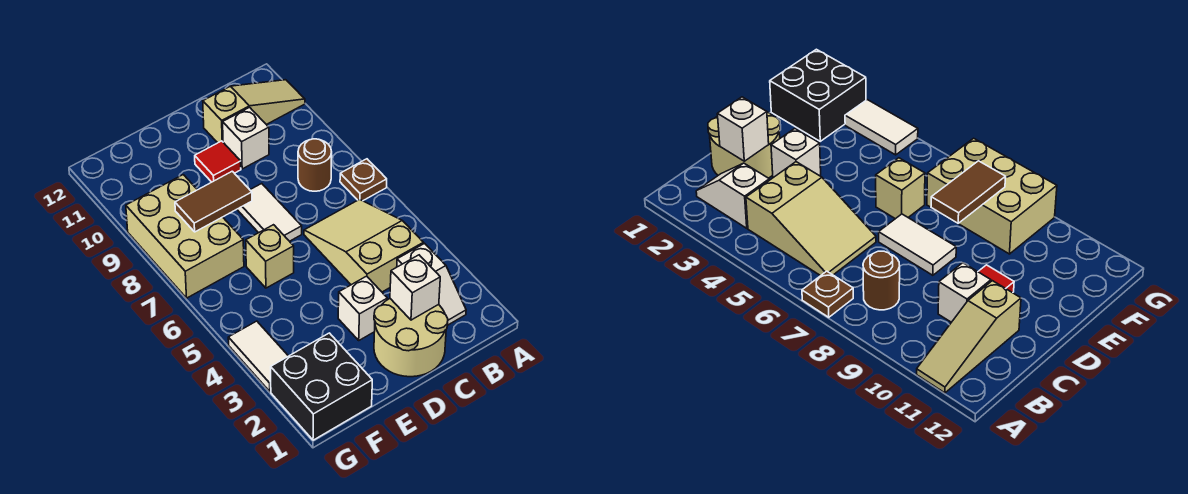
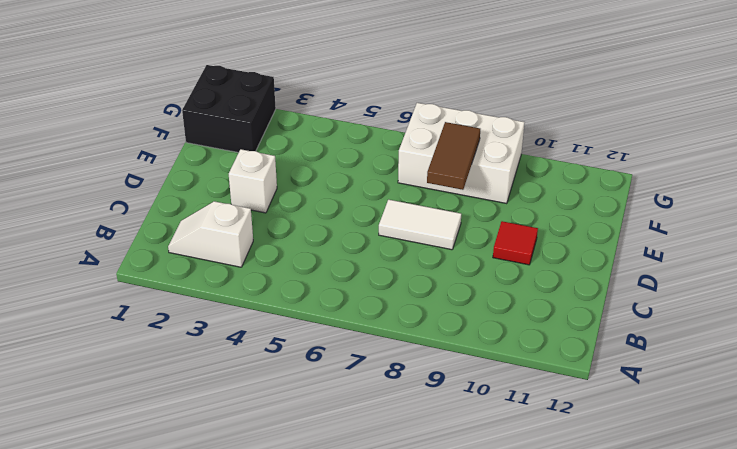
white 2x3 brick [398,103,524,204] -> tan 2x3 brick [126,175,244,298]
none -> brown 1x1 plate [340,159,387,201]
none -> tan 1x3 slope [203,80,305,143]
none -> tan 2x3 slope [304,199,423,292]

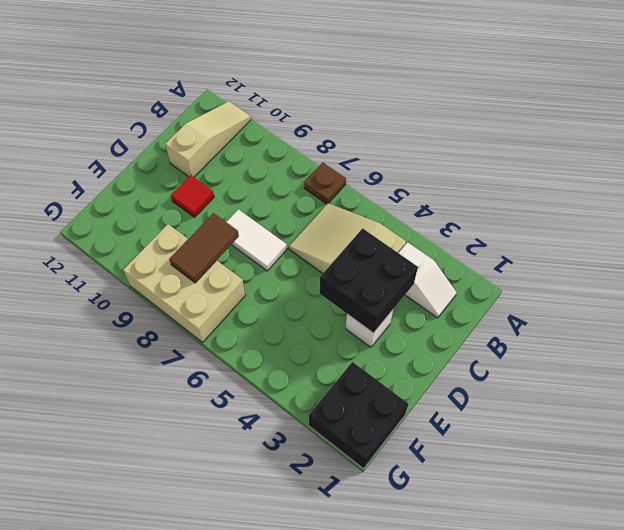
black 2x2 brick [320,228,418,333] -> none
none -> brown 1x1 round brick [298,139,332,191]
none -> tan 2x2 round brick [374,299,448,377]
none -> white 1x1 brick [223,107,269,169]

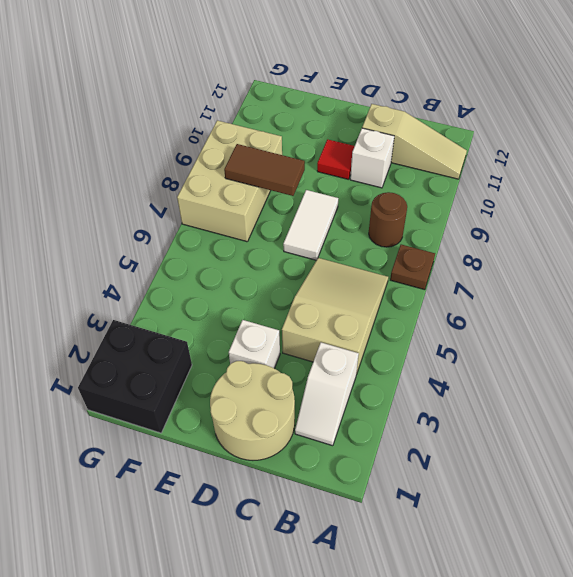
none -> tan 1x1 brick [246,225,294,288]
none -> white 1x2 tile [228,321,288,392]
none -> white 1x1 brick [390,255,440,320]

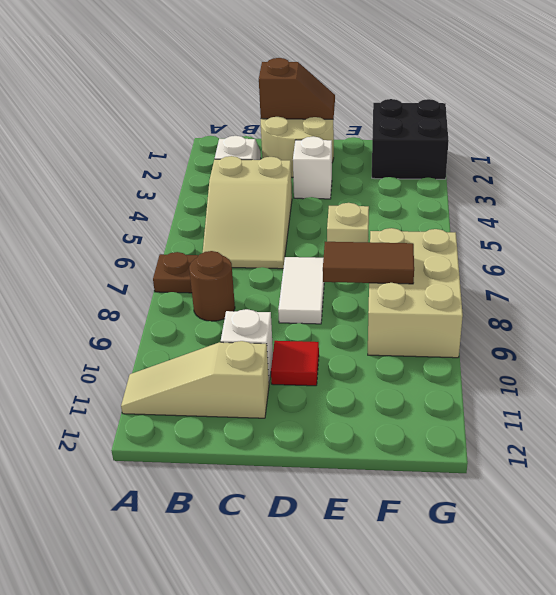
brown 1x2 slope [259,58,335,119] -> none
none -> white 1x2 tile [228,321,288,392]
none -> white 1x1 brick [390,255,440,320]

